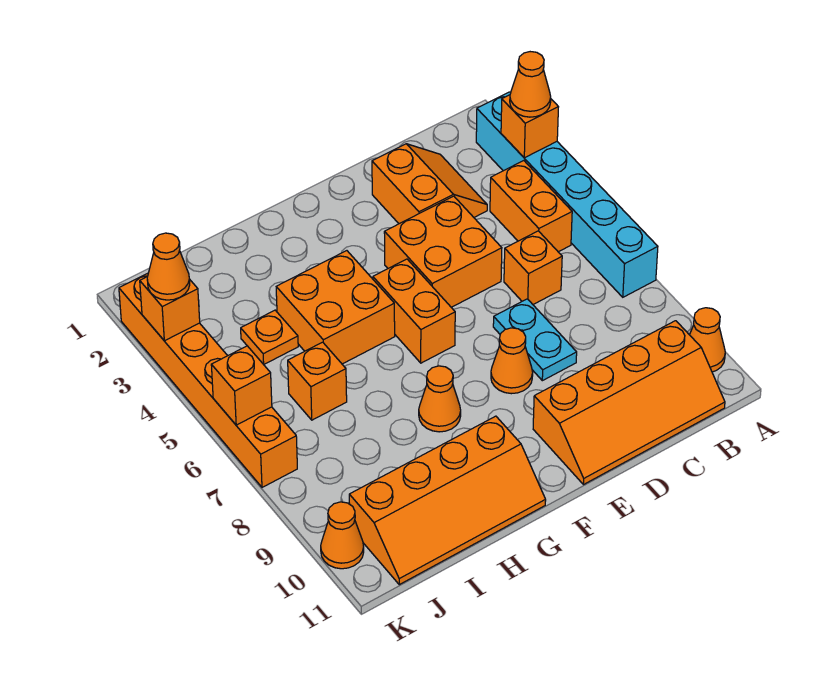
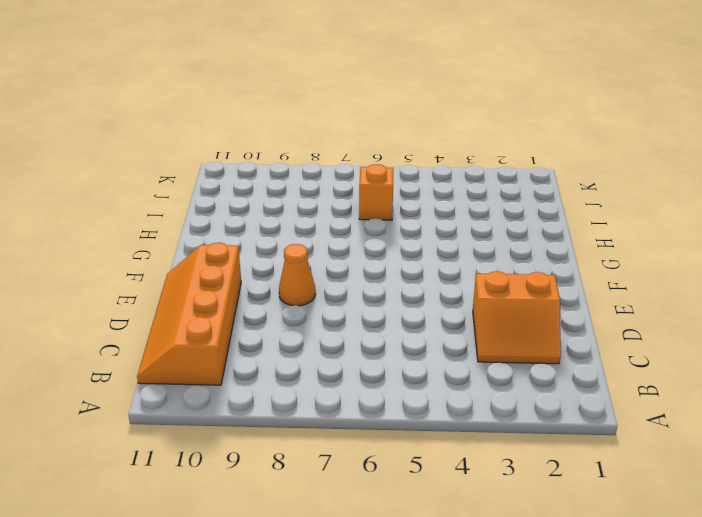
none -> cyan 1x6 brick [476,92,658,297]
none -> orange 1x1 cone [690,308,725,372]
none -> orange 1x2 brick [490,161,572,252]

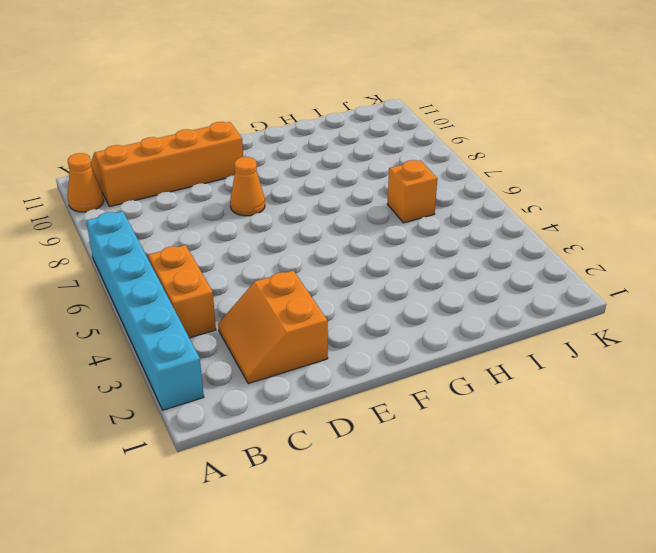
none -> orange 1x1 brick [504,231,562,304]
none -> orange 2x2 brick [384,196,502,307]
none -> cyan 1x2 plate [493,299,577,381]

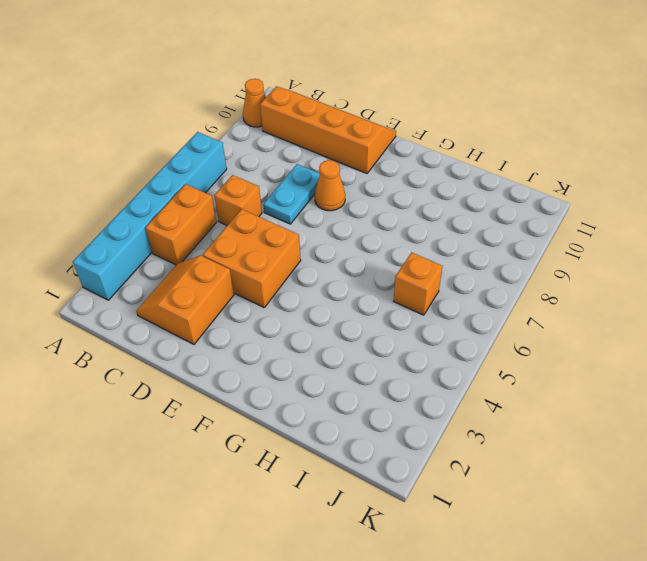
none -> orange 1x2 brick [373,259,455,363]
none -> orange 2x2 brick [276,251,395,364]
none -> orange 1x1 cone [419,366,461,432]

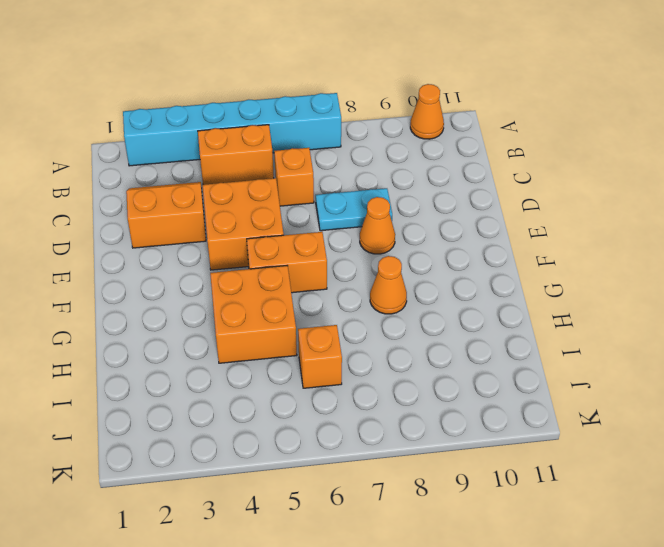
none -> orange 2x4 slope [533,321,725,485]
none -> orange 2x4 slope [349,416,546,585]
none -> orange 1x1 plate [241,310,298,364]

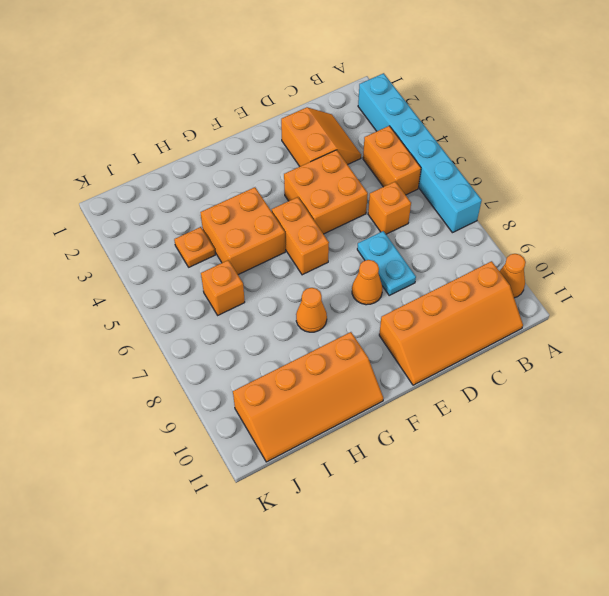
none -> orange 1x6 brick [119,273,297,487]
none -> orange 1x1 cone [321,502,364,569]
none -> orange 1x1 brick [501,95,558,158]

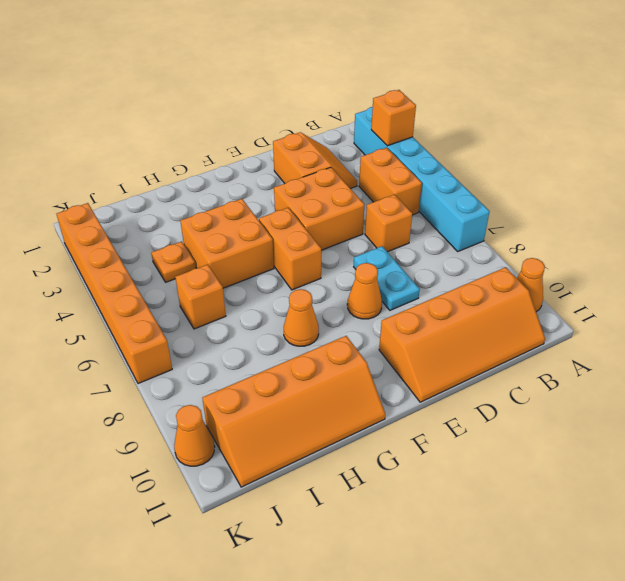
none -> orange 1x1 brick [140,276,200,341]
none -> orange 1x1 brick [211,346,272,425]
none -> orange 1x1 cone [510,52,551,117]

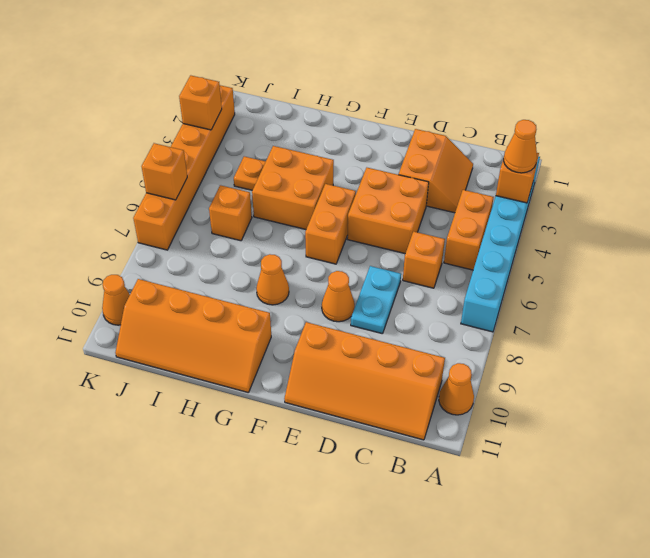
none -> orange 1x1 cone [147,233,190,300]

